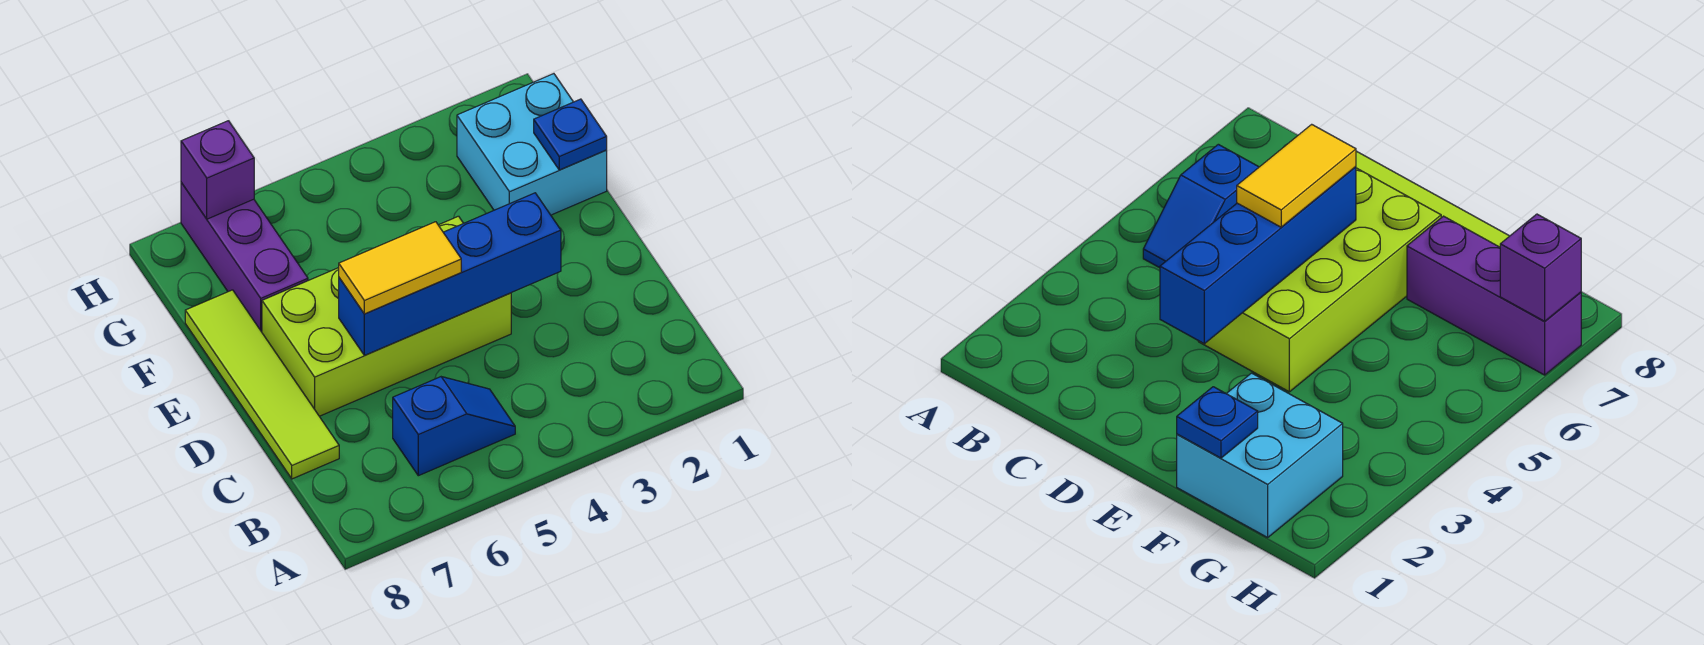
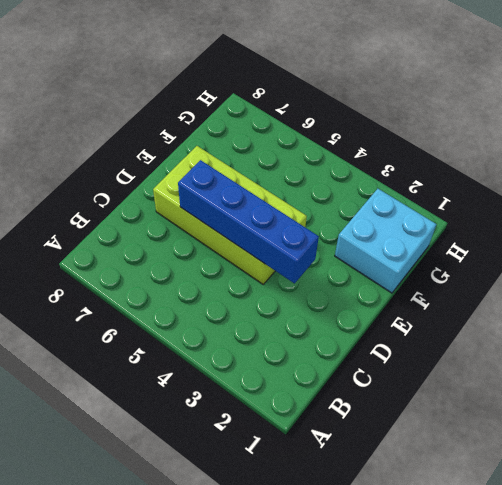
none -> blue 1x2 slope [393,377,515,476]
none -> lime 1x4 tile [185,290,339,479]

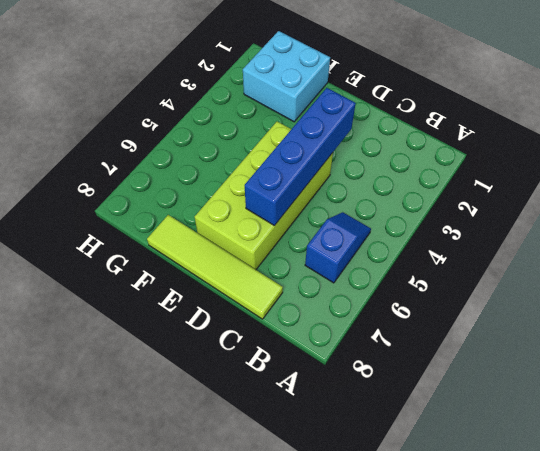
none -> purple 1x3 brick [181,183,308,332]
none -> blue 1x1 plate [534,99,607,170]

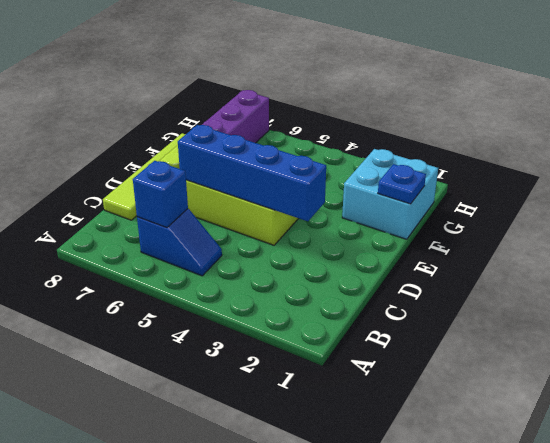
blue 1x1 brick [133,161,188,227] -> none
none -> purple 1x1 brick [181,121,254,219]
none -> yellow 1x2 tile [339,222,461,314]

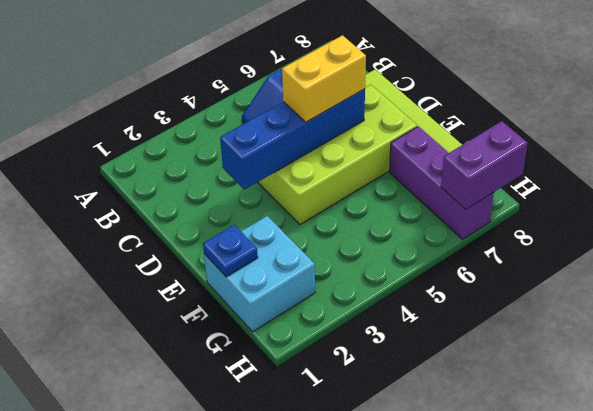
yellow 1x2 brick [282,35,366,122] -> yellow 1x2 tile [339,222,461,314]
purple 1x2 brick [441,121,527,210] -> purple 1x1 brick [181,121,254,219]

